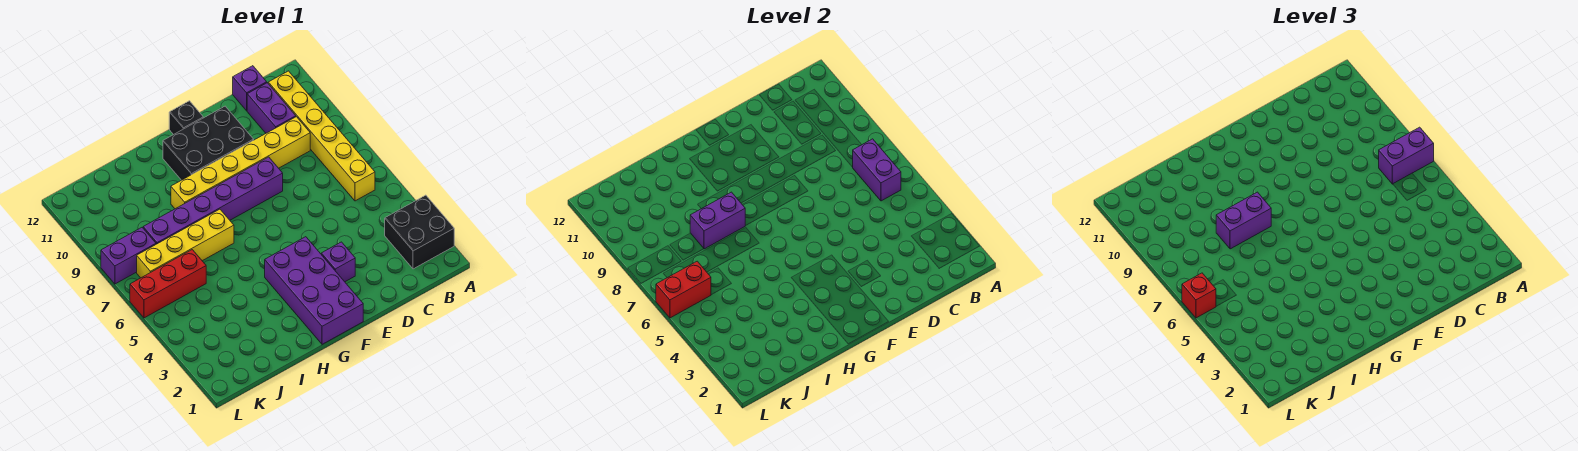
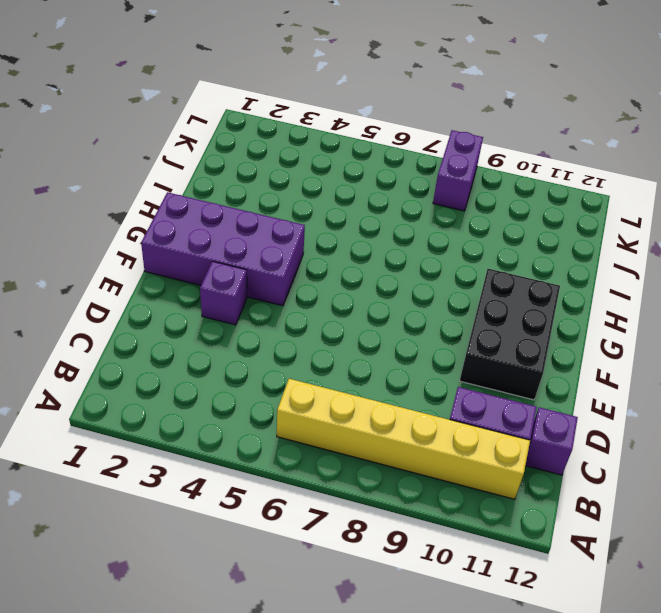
none -> black 2x2 brick [385,195,454,269]
none -> yellow 1x6 brick [171,117,310,209]
none -> purple 1x6 brick [143,157,283,244]

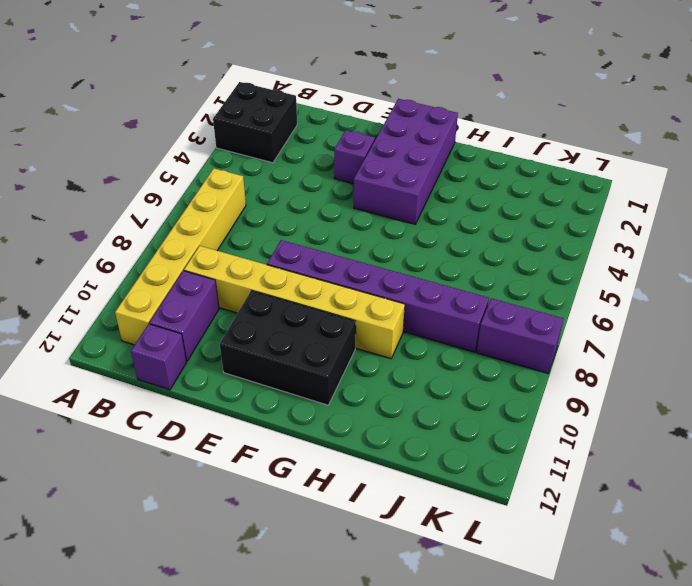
none -> black 1x1 brick [169,101,203,135]
none -> yellow 1x4 brick [137,209,234,278]
none -> red 1x3 brick [130,250,206,318]

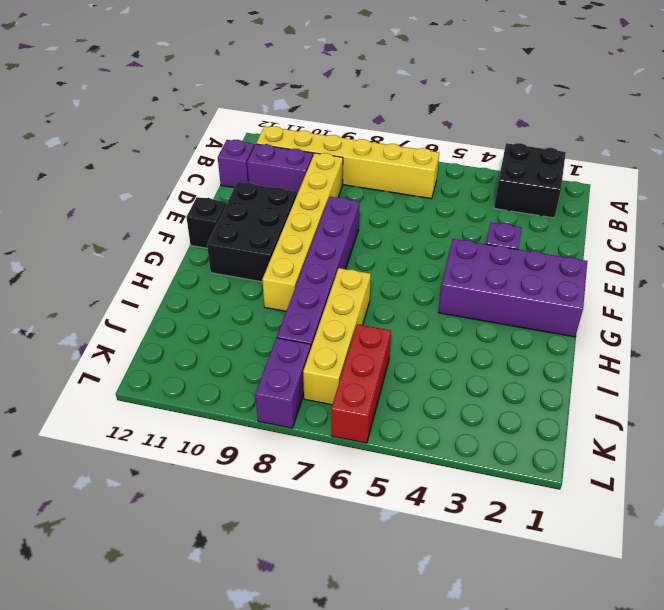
none -> purple 1x2 brick [853,139,901,201]
none -> purple 1x2 brick [690,192,745,249]
none -> red 1x2 brick [656,261,711,318]

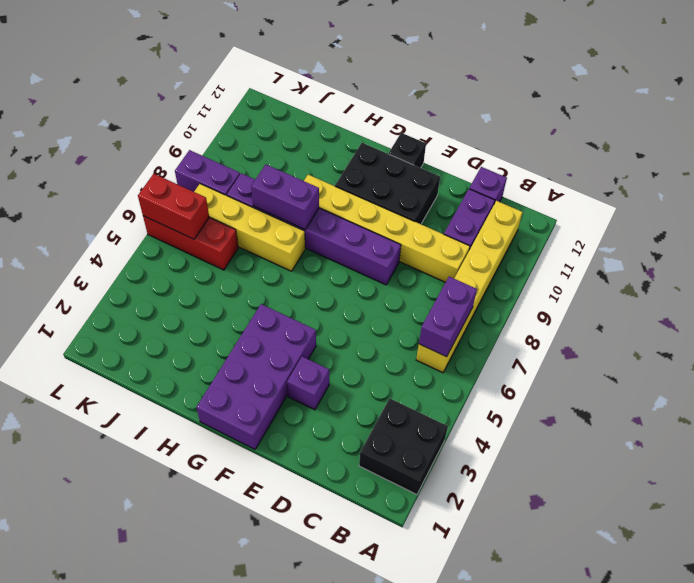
none -> purple 1x2 brick [1379,127,1434,184]
none -> purple 1x2 brick [1216,192,1271,249]
none -> red 1x1 brick [1182,273,1216,318]

